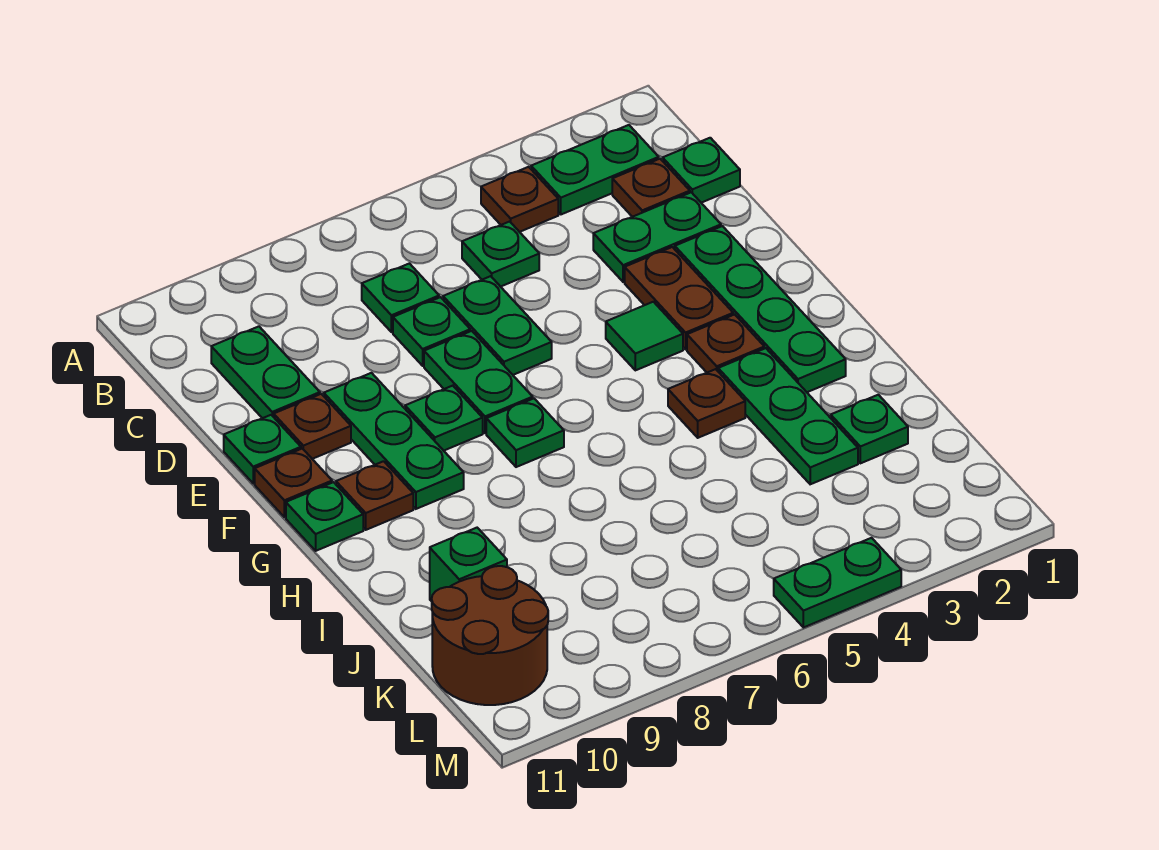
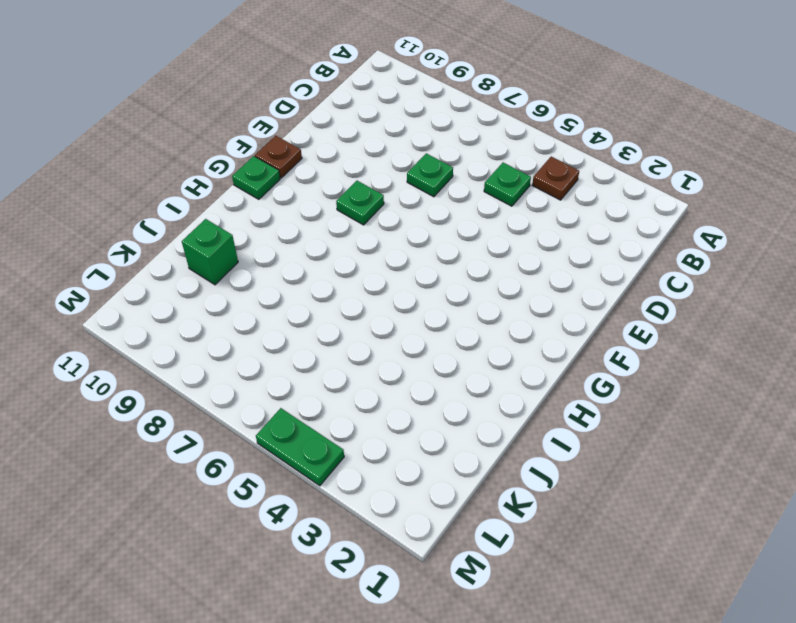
none -> green 1x2 plate [531,125,659,214]
none -> green 1x1 plate [663,138,740,203]
none -> brown 1x1 plate [612,159,690,217]

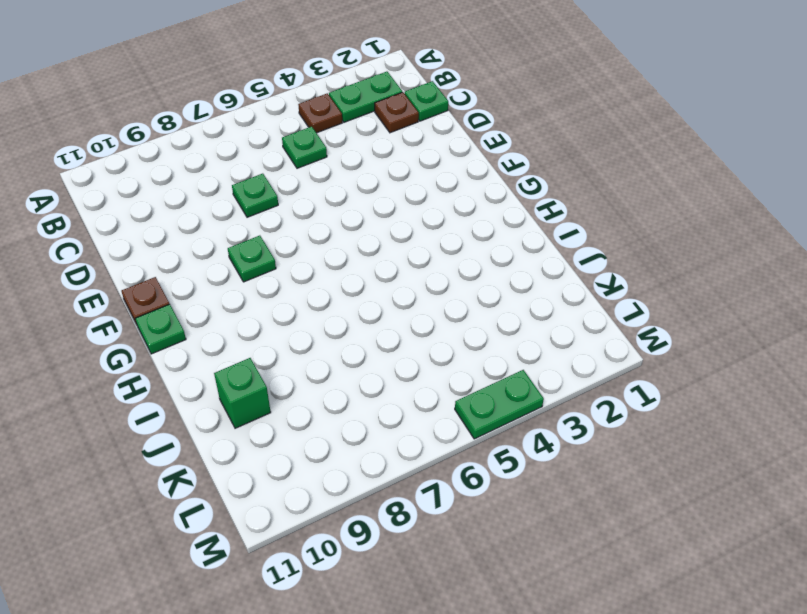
none -> green 1x1 plate [362,263,439,332]
none -> green 1x2 plate [211,326,320,418]
none -> green 1x2 plate [593,192,721,282]

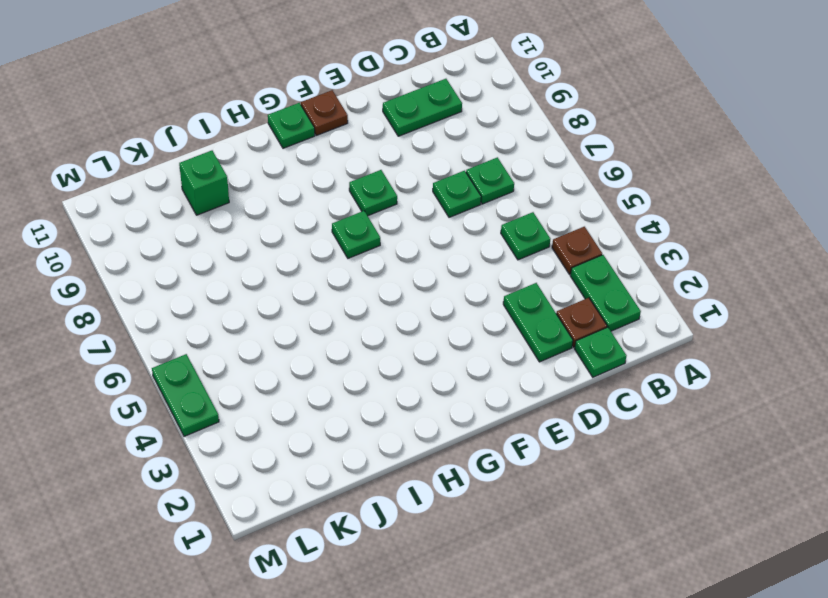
none -> green 1x2 plate [443,276,552,375]
none -> green 1x4 plate [675,226,846,392]
none -> brown 1x2 plate [625,247,733,349]

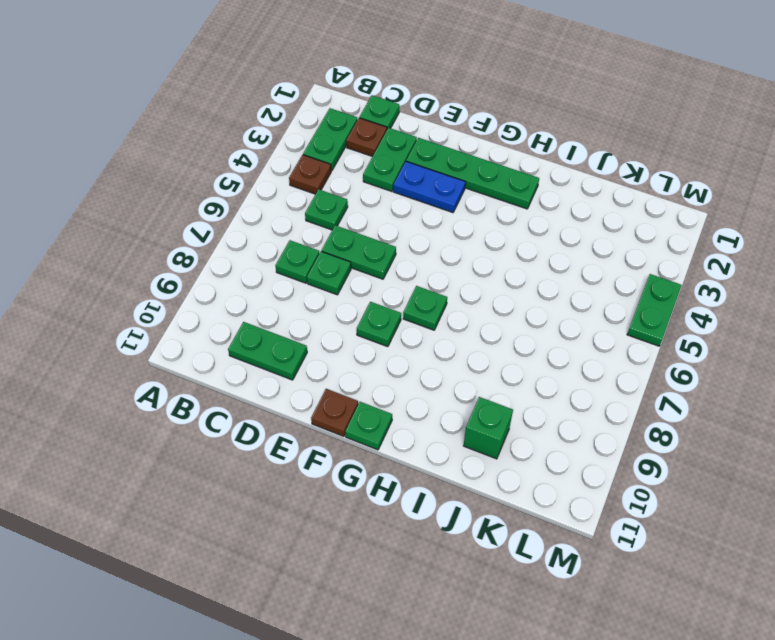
blue 1x2 plate [393,162,465,213] -> brown 1x2 plate [625,247,733,349]
none -> green 1x2 plate [424,331,533,433]
none -> green 1x3 plate [324,373,464,509]
none -> brown 1x1 plate [274,394,351,459]

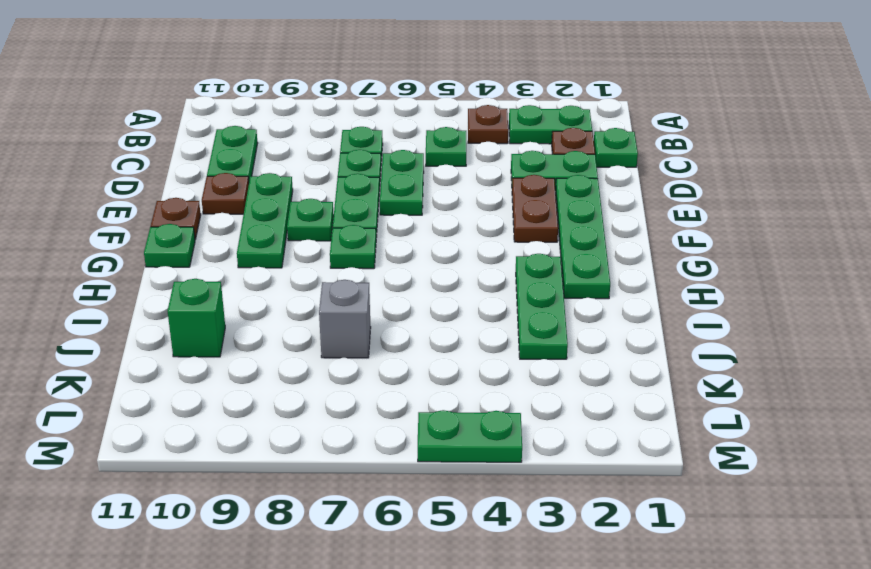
grey 1x1 brick [319,280,371,358] -> none
none -> green 1x1 plate [224,415,301,483]
none -> green 1x1 tile [606,302,683,370]
none -> brown 1x1 plate [687,314,764,373]

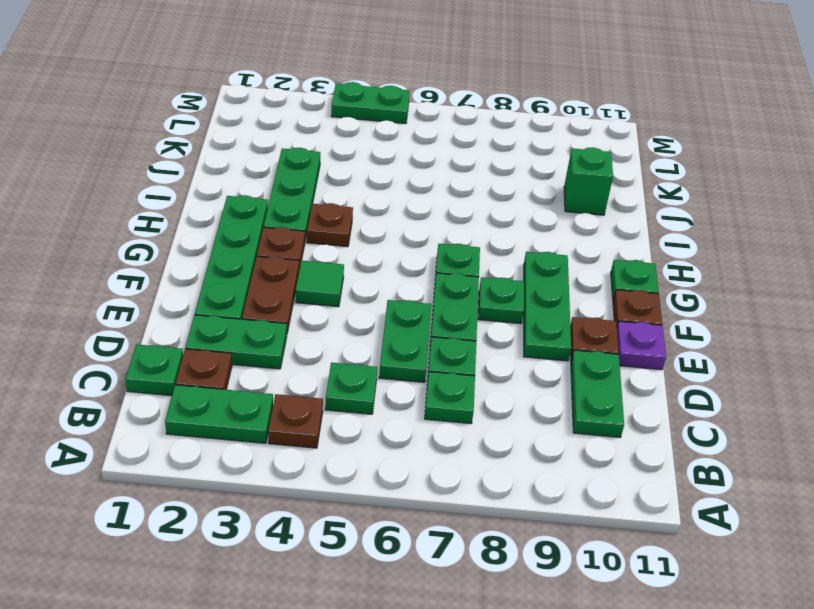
purple 1x1 plate [617,321,666,370] -> green 1x1 plate [224,415,301,483]
none -> brown 1x1 plate [336,461,413,530]
none -> green 1x1 plate [831,395,908,463]
none -> brown 2x2 round brick [432,566,548,705]

